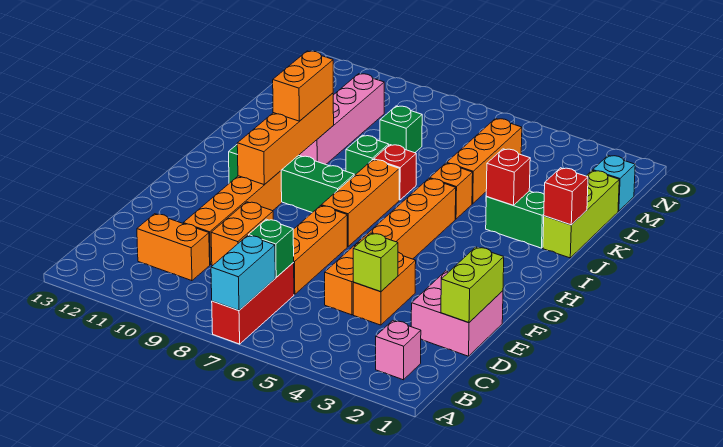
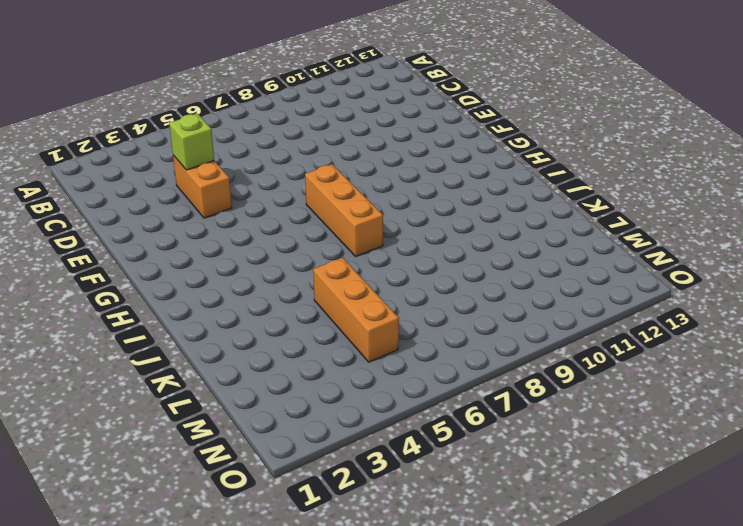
none -> red 1x3 brick [212,263,294,344]
none -> pink 1x1 brick [376,321,421,380]
none -> orange 1x2 brick [137,214,210,281]

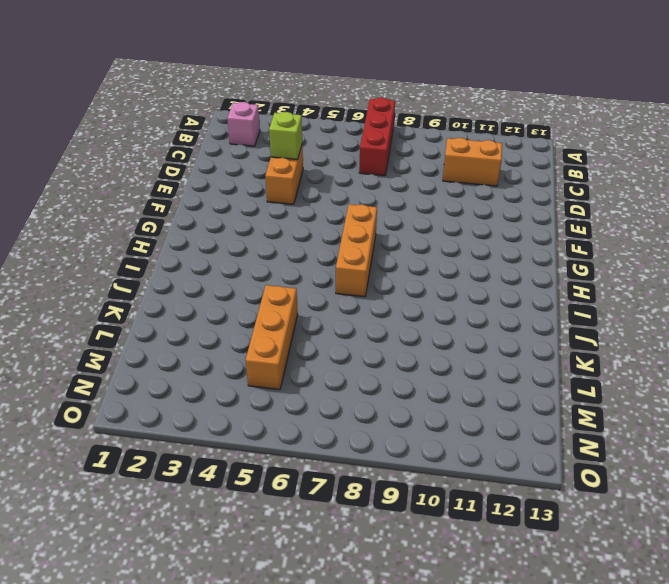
none -> pink 2x2 brick [411,271,503,356]
none -> orange 1x6 brick [325,178,456,315]
none -> orange 1x3 brick [293,206,347,295]

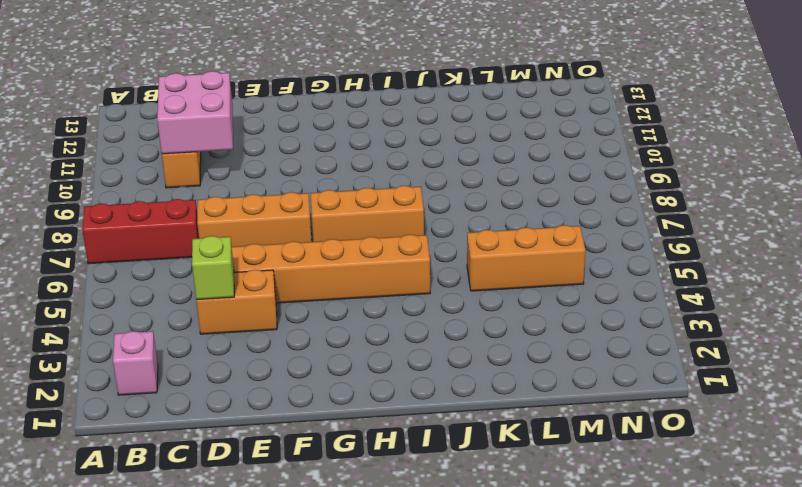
pink 2x2 brick [157,71,233,154] -> pink 2x2 brick moved to [411,271,503,356]
none -> orange 1x2 brick [211,202,273,265]
none -> orange 1x4 brick [183,171,282,265]
none -> green 1x4 brick [229,145,354,213]

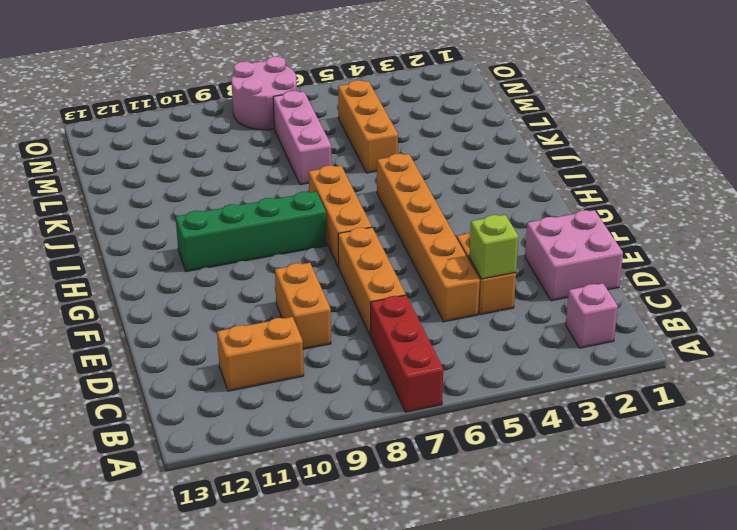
pink 1x3 brick [273,91,332,185] -> none
pink 2x2 round brick [232,57,297,130] -> none
none -> orange 1x4 brick [183,171,282,265]
none -> lime 1x3 brick [543,170,619,258]
none -> green 1x2 brick [486,191,544,248]

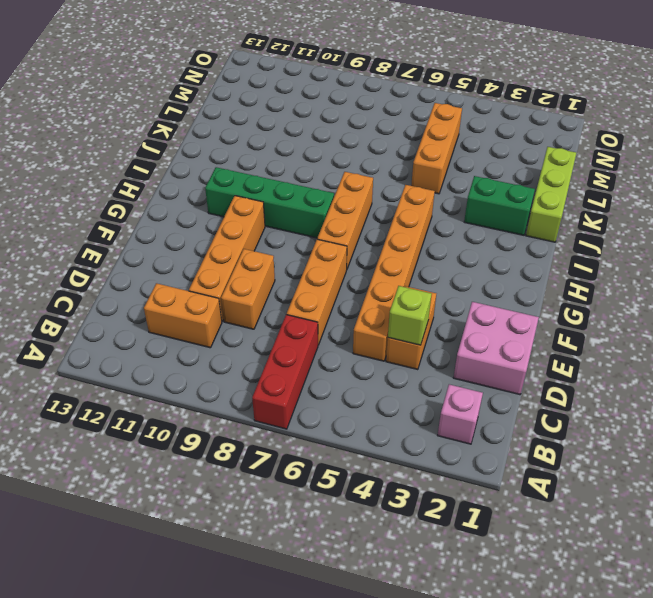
none -> orange 1x1 brick [430,163,473,219]
none -> red 1x1 brick [374,145,416,200]
none -> green 1x1 brick [346,135,389,176]

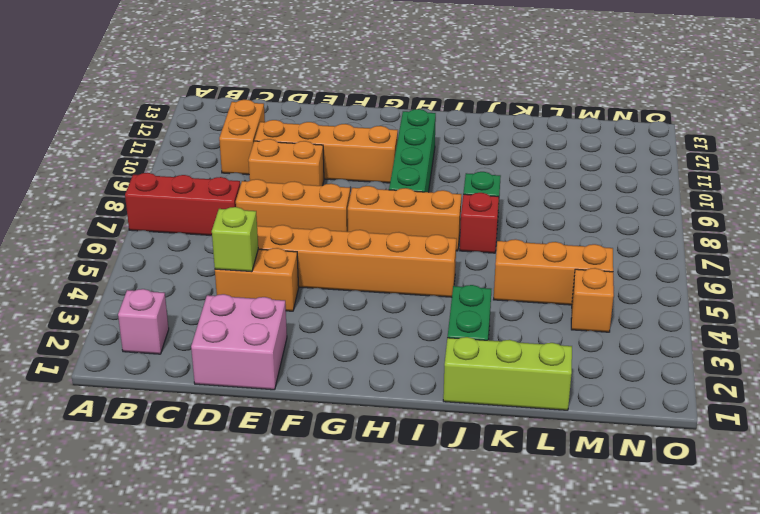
orange 1x1 brick [571,268,614,332] -> orange 1x1 brick moved to [430,163,473,219]
none -> pink 1x4 brick [299,74,384,164]
none -> green 1x1 brick [380,106,422,153]
none -> cyan 1x1 brick [593,155,635,211]

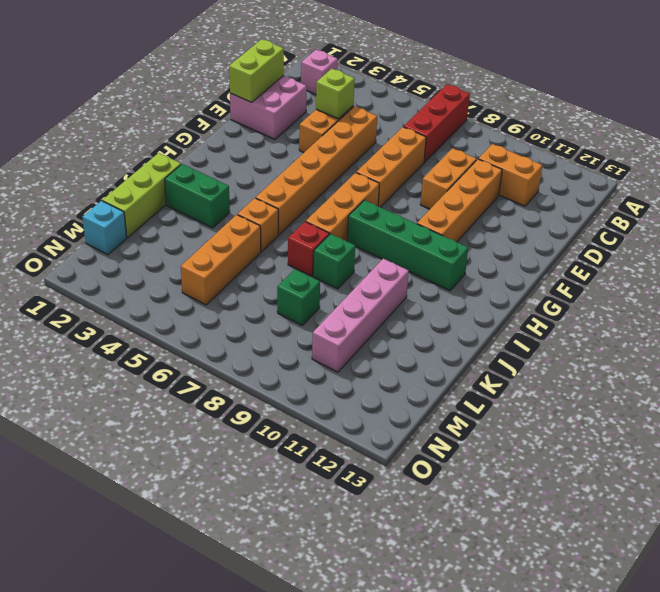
none -> cyan 1x2 brick [211,235,275,310]
none -> green 1x1 brick [249,219,294,277]
none -> orange 1x4 brick [237,93,334,185]

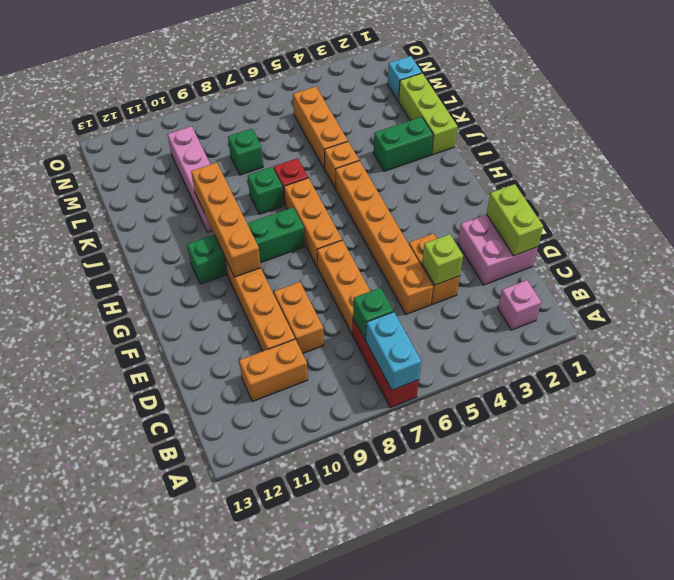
none -> red 1x1 brick [544,168,588,225]
none -> red 1x1 brick [486,149,530,205]
none -> orange 1x2 brick [273,51,333,121]

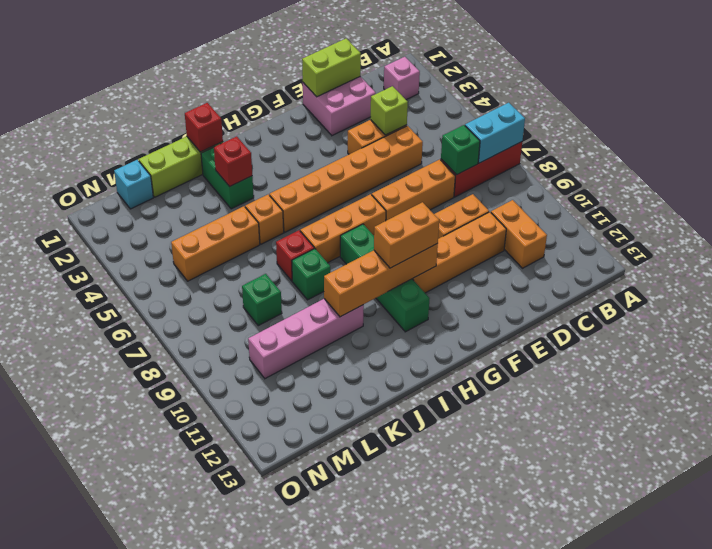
orange 1x2 brick [374,202,439,268] -> orange 1x2 brick moved to [273,51,333,121]

